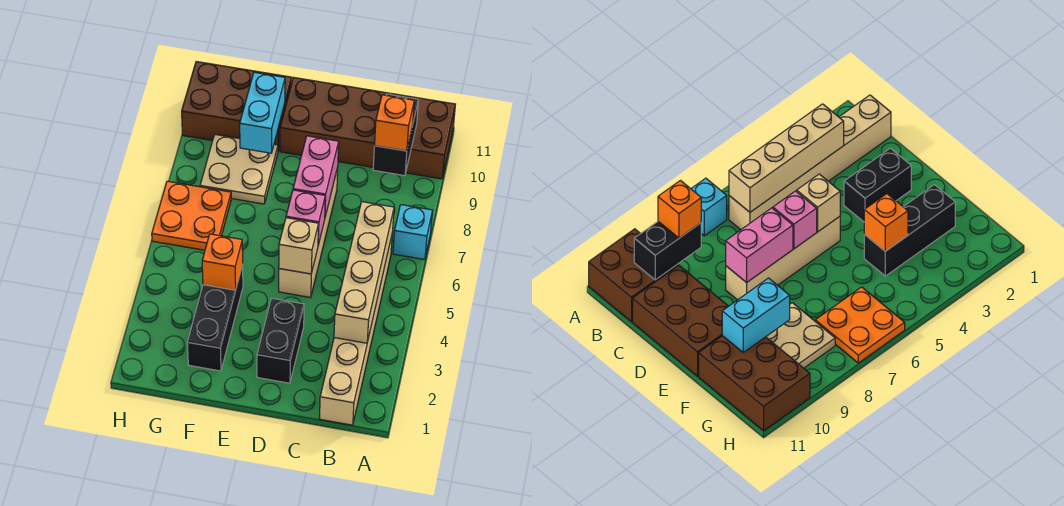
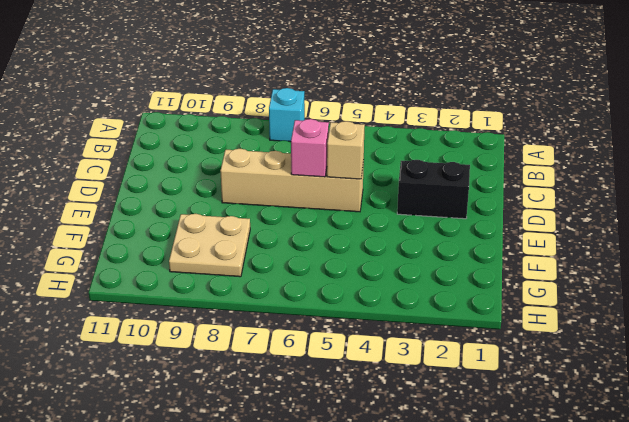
none -> brown 2x2 brick [391,94,455,179]
none -> tan 1x6 brick [320,236,392,425]
none -> brown 2x3 brick [280,77,390,167]

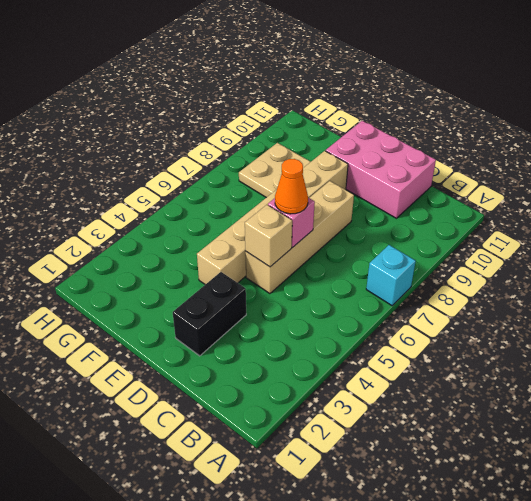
pink 2x3 brick [326,121,436,218] -> brown 2x3 brick [280,77,390,167]
orange 1x1 cone [275,159,308,214] -> none
tan 1x6 brick [197,151,348,284] -> tan 1x6 brick moved to [320,236,392,425]
none -> brown 2x2 brick [391,94,455,179]
none -> black 1x3 brick [187,265,243,371]
none -> brown 2x3 brick [182,62,292,150]

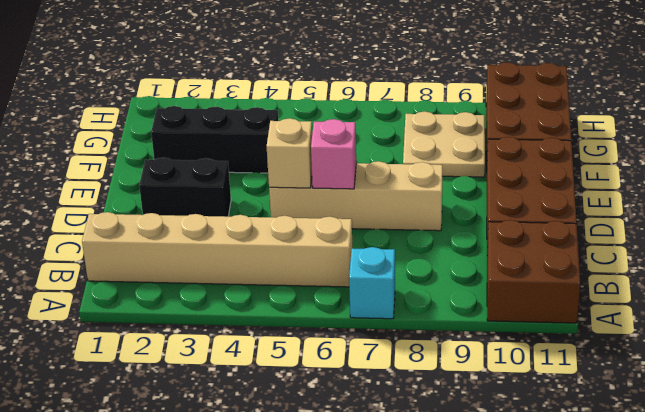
none -> orange 2x2 plate [152,181,231,250]
none -> tan 1x4 brick [334,202,394,343]
none -> black 1x2 brick [373,94,418,176]

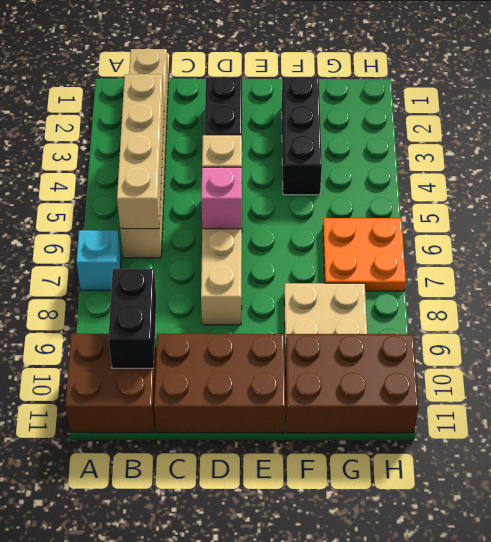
none -> pink 1x2 brick [293,136,339,216]
none -> orange 1x1 brick [202,234,243,290]
none -> cyan 1x2 brick [240,72,285,153]

